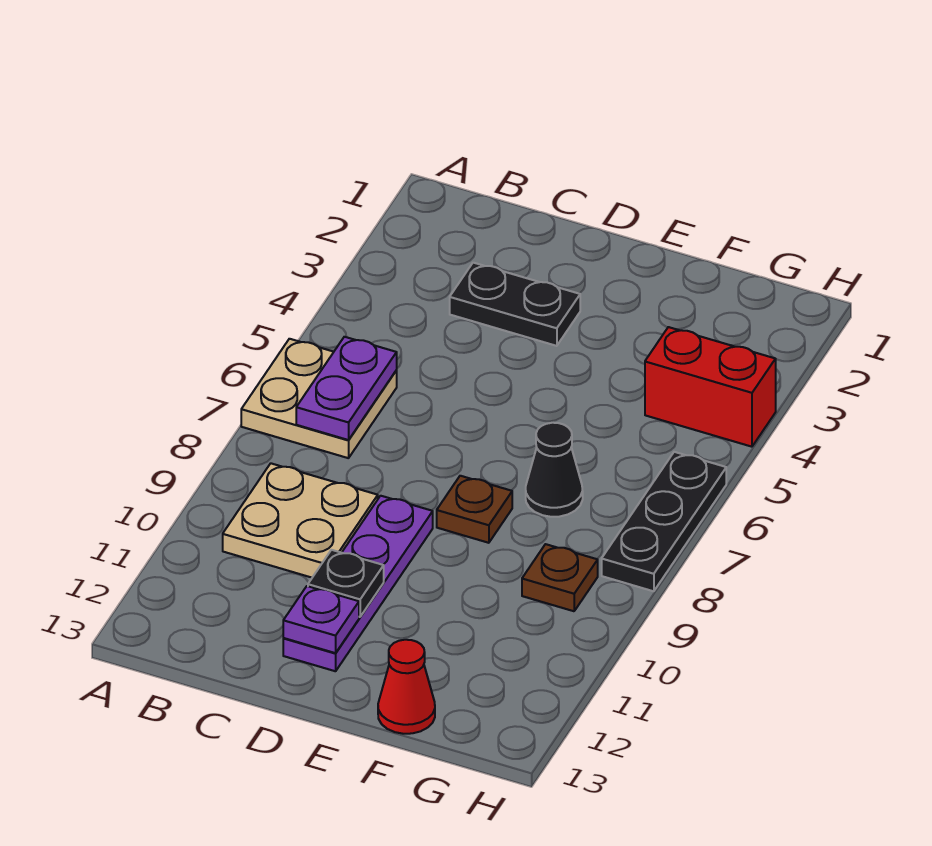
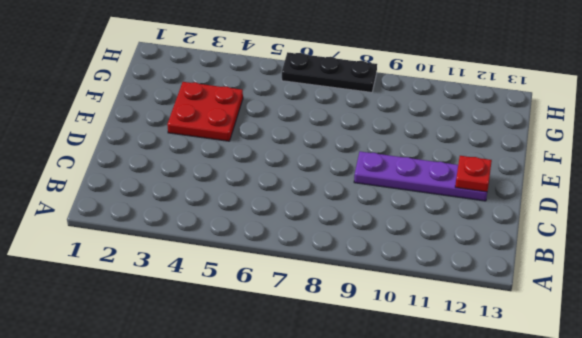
red 1x1 plate [455,156,492,192] -> purple 1x1 plate [283,586,359,653]
red 2x2 plate [167,82,243,141] -> none
none -> tan 2x2 plate [241,339,397,458]
none -> tan 2x2 plate [223,463,378,578]
none -> black 1x2 plate [450,263,580,346]

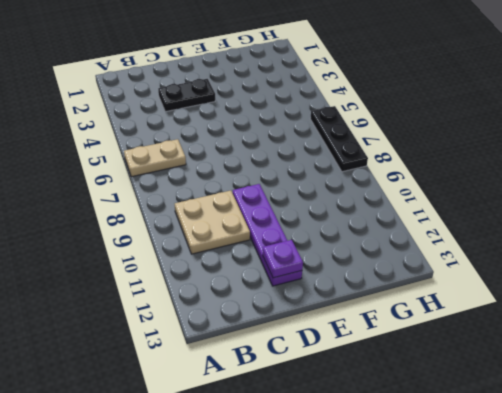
tan 1x2 plate [124,139,186,177] -> tan 2x2 plate [241,339,397,458]
none -> brown 1x1 plate [437,476,512,543]
none -> black 1x1 cone [526,423,583,517]
none -> red 1x1 cone [378,640,435,734]

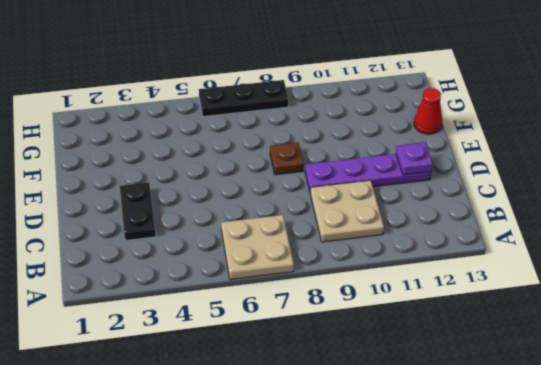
none -> black 1x1 cone [526,423,583,517]
none -> red 1x2 brick [645,327,776,447]
none -> brown 1x1 plate [522,544,598,611]

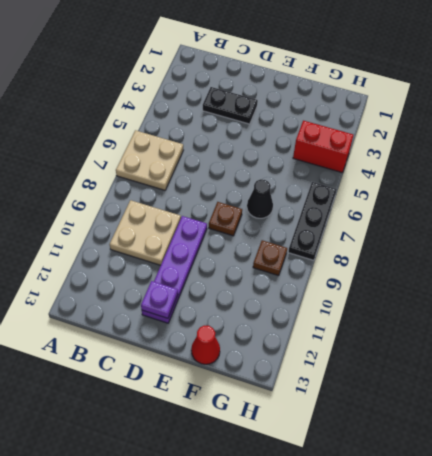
none -> purple 1x2 plate [296,337,397,440]
none -> black 1x1 plate [308,550,384,617]

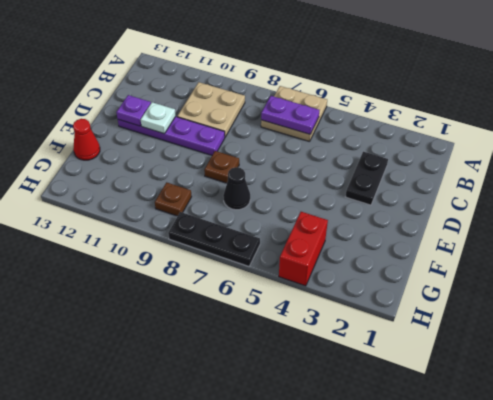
white 1x1 plate [141,102,176,134] -> black 1x1 plate [308,550,384,617]

